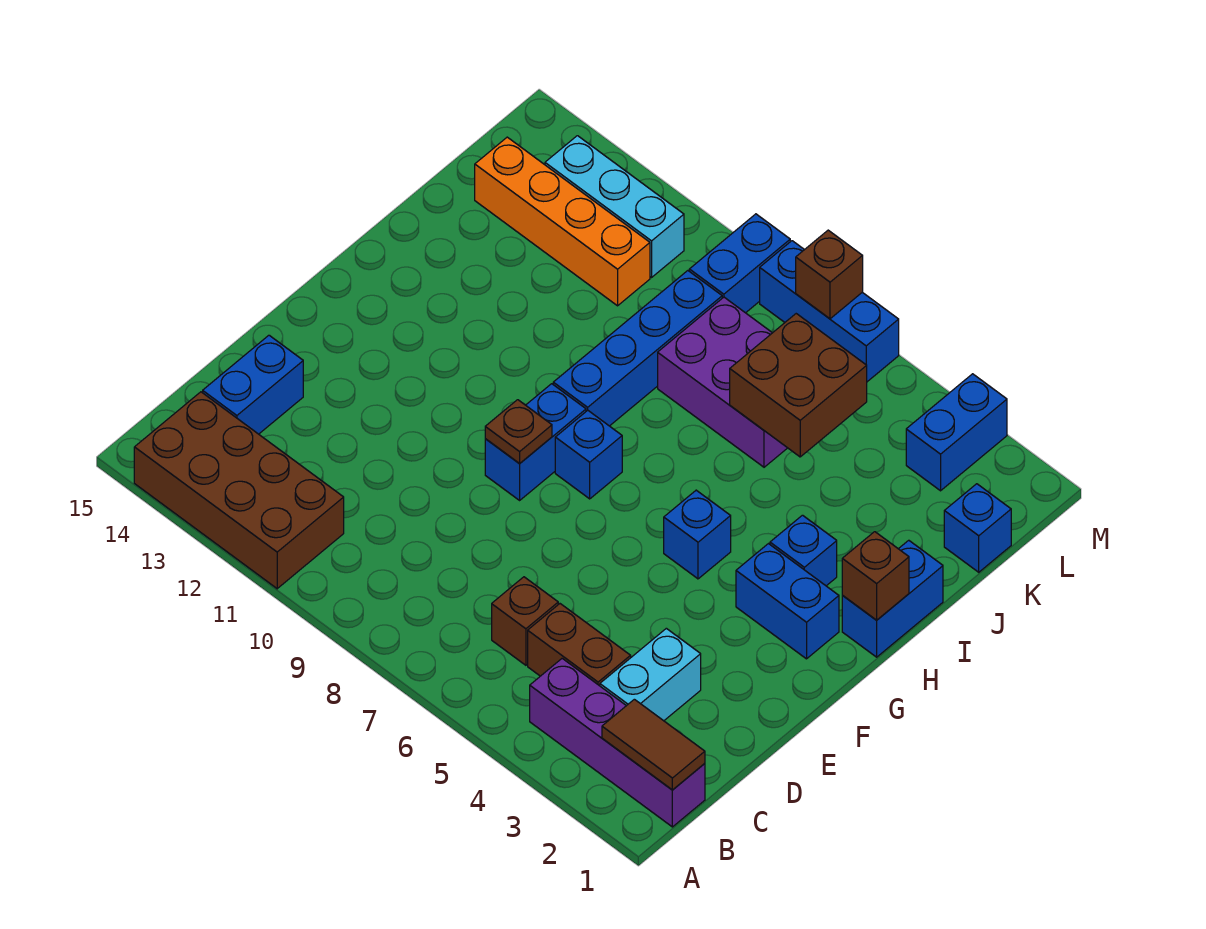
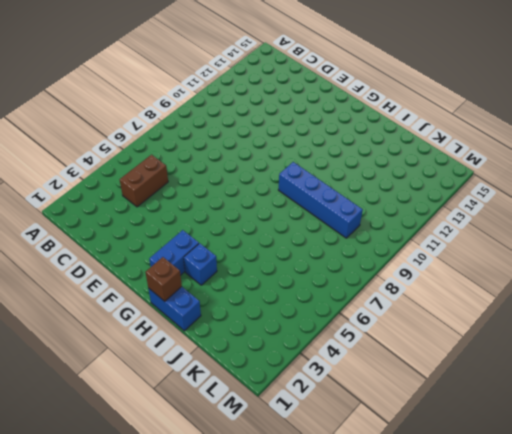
none -> brown 2x4 brick [134,392,344,589]
none -> purple 1x4 brick [530,659,705,827]
none -> cyan 1x2 brick [600,628,701,721]

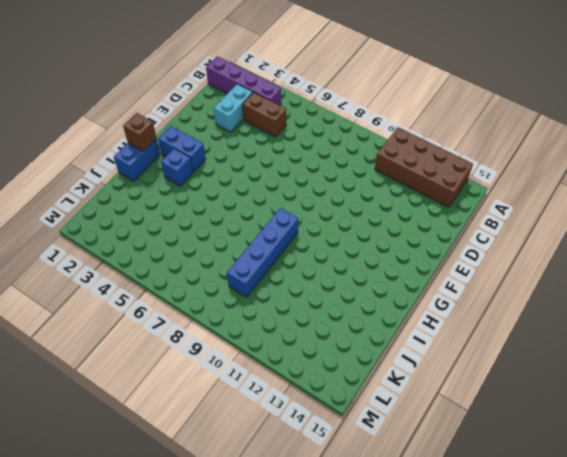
none -> brown 1x1 brick [492,577,558,665]
none -> blue 1x2 brick [203,335,303,434]
none -> blue 1x2 brick [485,384,586,500]

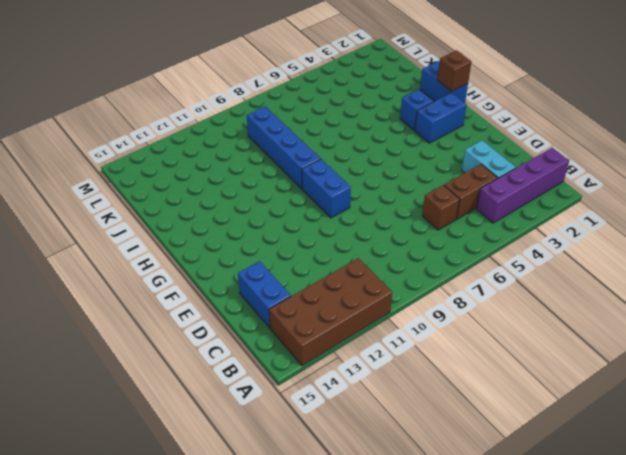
none -> blue 1x1 brick [664,490,731,579]
none -> blue 1x1 brick [555,410,622,499]
none -> purple 2x3 brick [658,297,787,467]

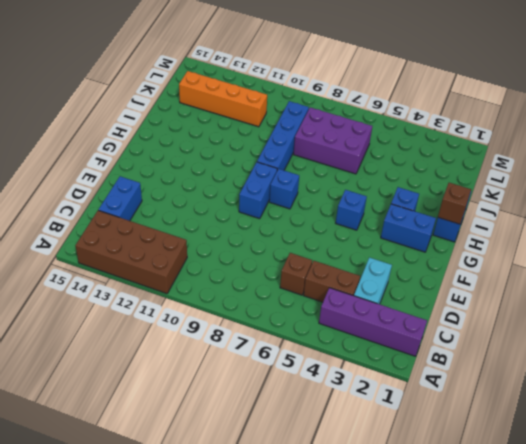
none -> blue 1x1 brick [944,484,1011,572]
none -> blue 1x2 brick [906,374,1007,491]
none -> blue 1x2 brick [689,214,790,313]

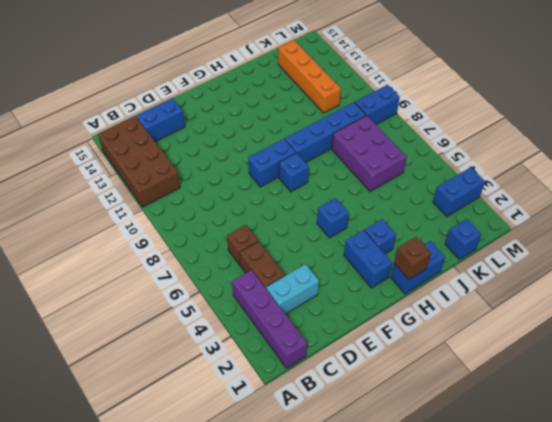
none -> cyan 1x3 brick [545,136,684,277]
none -> blue 1x3 brick [760,241,899,382]
none -> brown 1x2 tile [602,699,705,790]

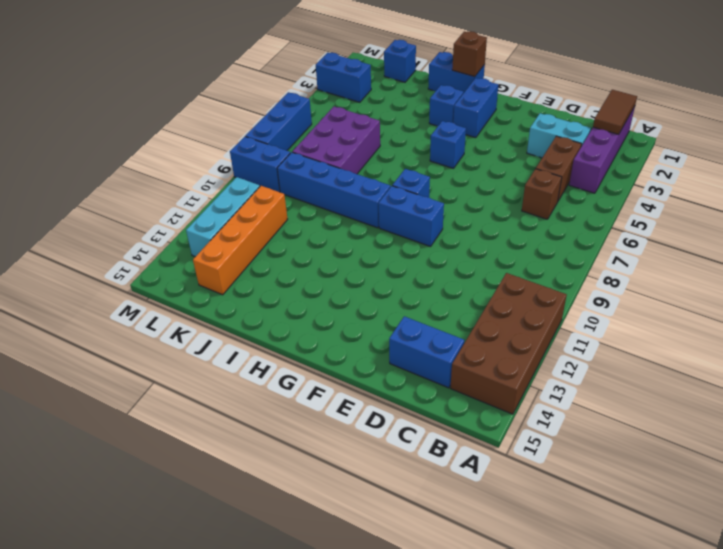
none -> brown 1x1 plate [485,400,552,464]
none -> brown 2x2 brick [730,314,867,457]
none -> brown 1x1 brick [796,230,863,319]

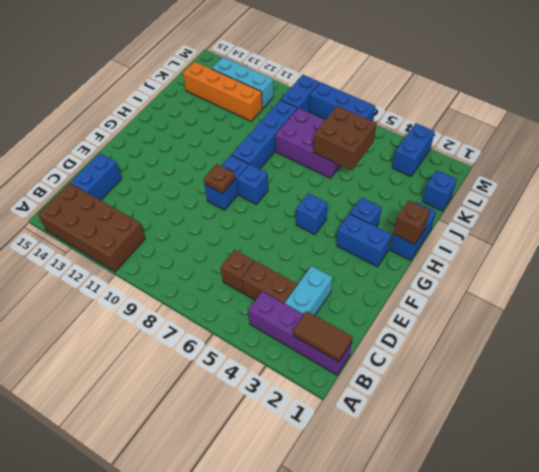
none -> brown 1x1 brick [796,230,863,319]

